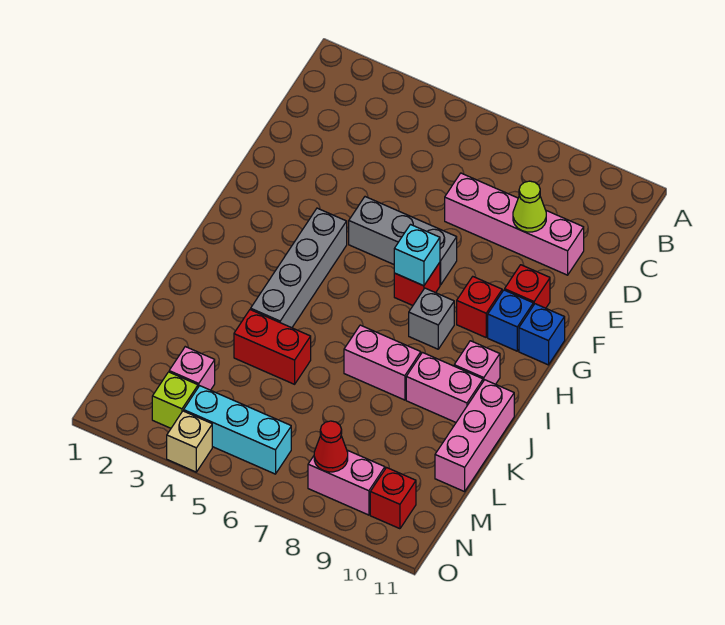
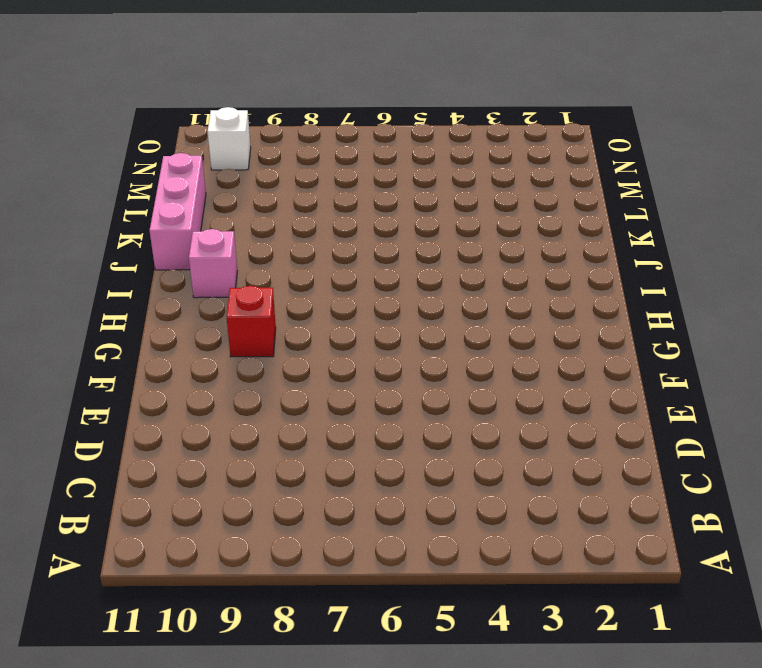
white 1x1 brick [208,107,251,170] -> red 1x1 brick [370,468,416,529]
none -> pink 1x4 brick [445,173,584,275]
none -> grey 1x3 brick [349,197,457,285]
none -> red 1x1 brick [505,265,550,308]

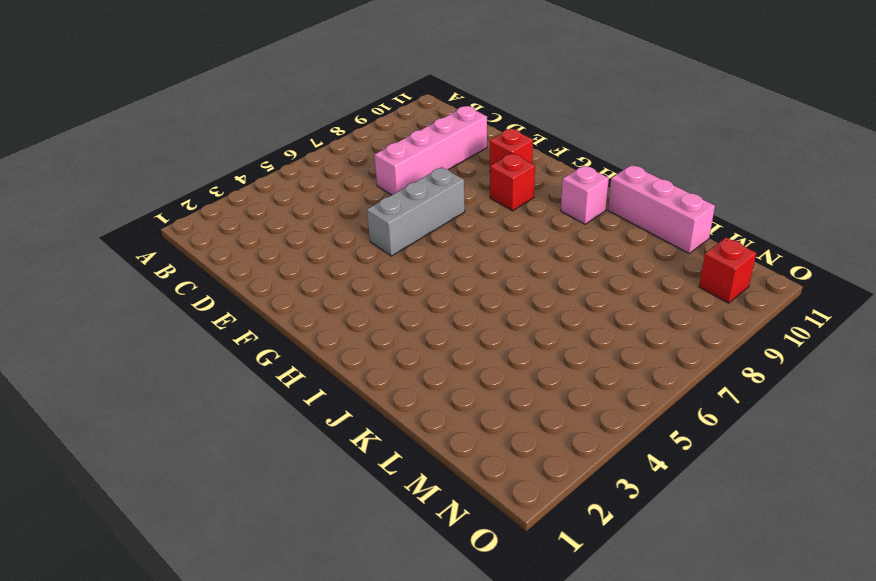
none -> grey 1x4 brick [251,208,347,328]
none -> red 1x1 brick [394,262,440,305]
none -> blue 1x1 brick [488,290,533,351]

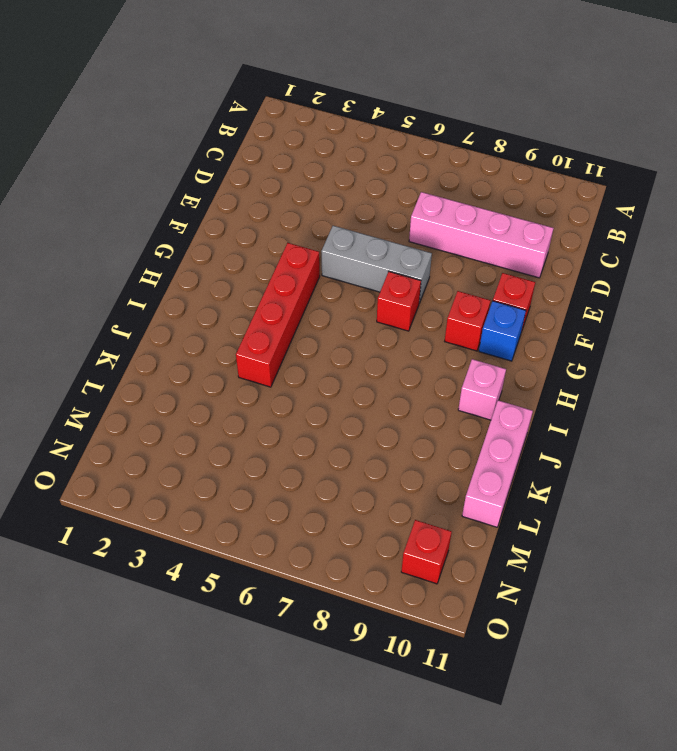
red 1x4 brick [236,243,320,387] -> grey 1x4 brick [251,208,347,328]
none -> blue 1x1 brick [519,304,565,365]
none -> grey 1x1 brick [409,288,454,349]
none -> pink 1x2 brick [344,325,421,400]

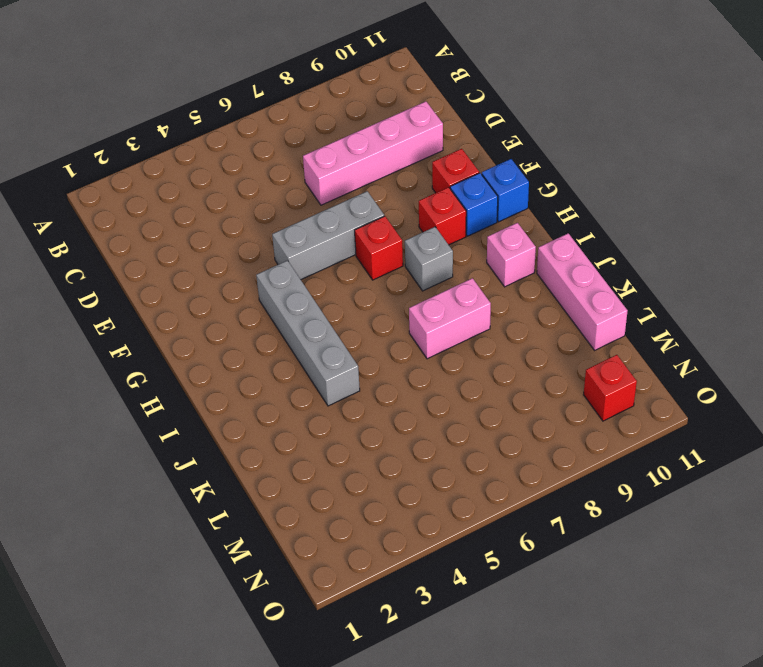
none -> pink 1x2 brick [406,352,483,422]
none -> red 1x2 brick [234,310,311,384]
none -> pink 1x1 brick [169,347,215,390]

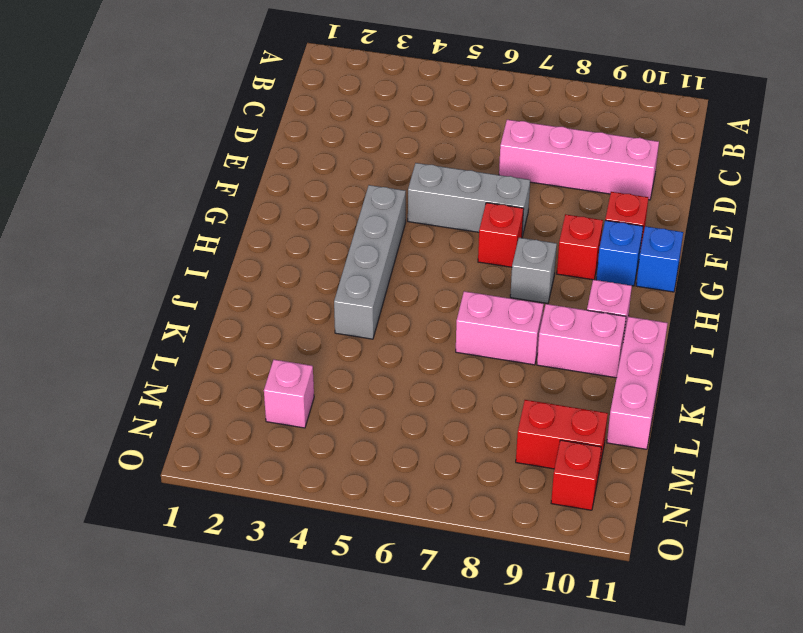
red 1x2 brick [516,400,608,476] -> red 1x2 brick moved to [234,310,311,384]
none -> lime 1x1 brick [152,372,198,428]
none -> cyan 1x3 brick [184,386,291,474]
none -> pink 1x2 brick [308,450,385,515]

